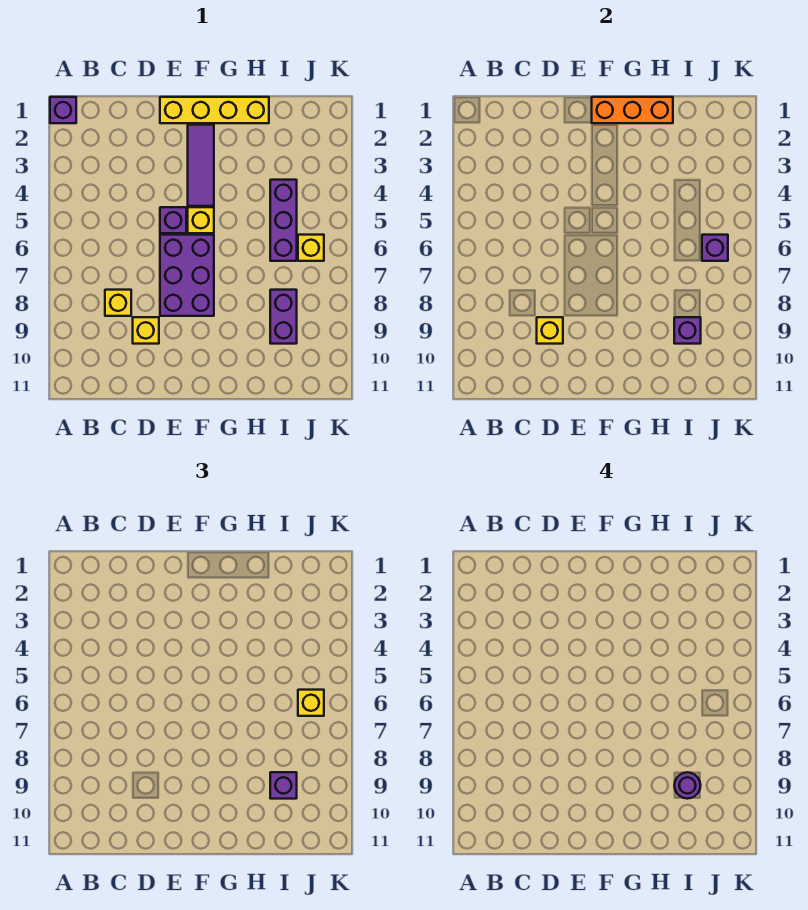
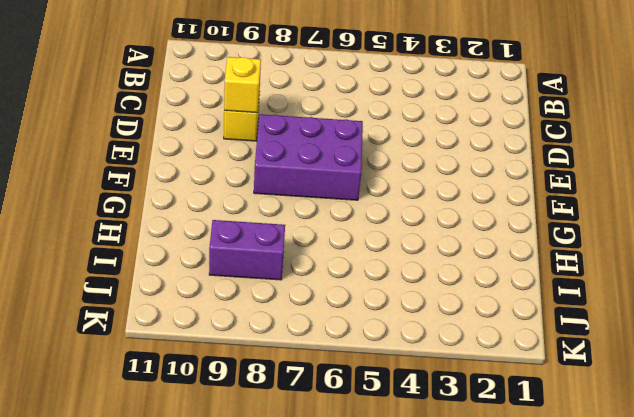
none -> purple 1x1 brick [50,97,76,123]
none -> yellow 1x1 brick [105,290,131,316]
none -> yellow 1x4 brick [160,97,269,123]

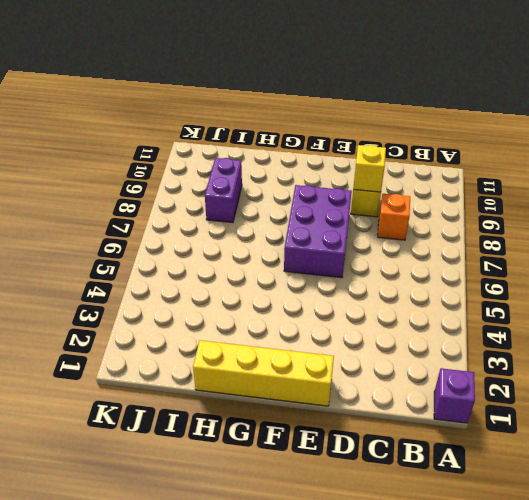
orange 1x1 brick [378,194,410,240] -> yellow 1x1 brick [105,290,131,316]
none -> purple 1x1 brick [160,207,186,233]
none -> purple 1x3 tile [188,125,214,206]
none -> yellow 1x1 brick [188,207,214,233]

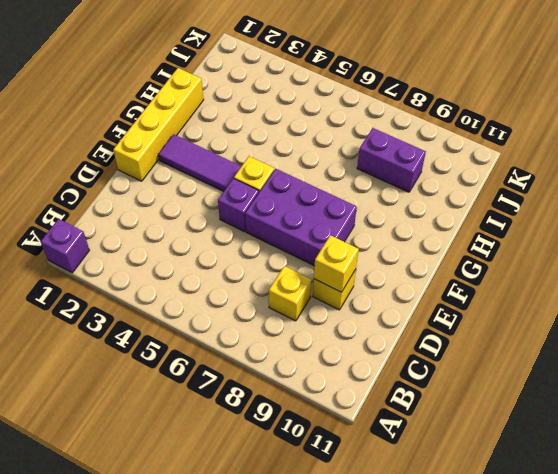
none -> purple 1x3 brick [270,180,297,261]
none -> yellow 1x1 brick [298,235,324,261]
none -> orange 1x3 brick [592,97,673,123]

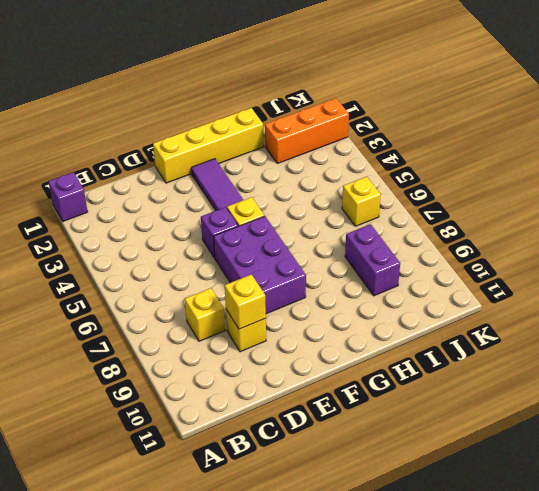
orange 1x3 brick [265,98,349,164] -> orange 1x3 brick moved to [592,97,673,123]
none -> purple 1x3 brick [270,180,297,261]
none -> purple 1x1 brick [674,317,701,344]
none -> purple 1x1 brick [702,235,728,261]

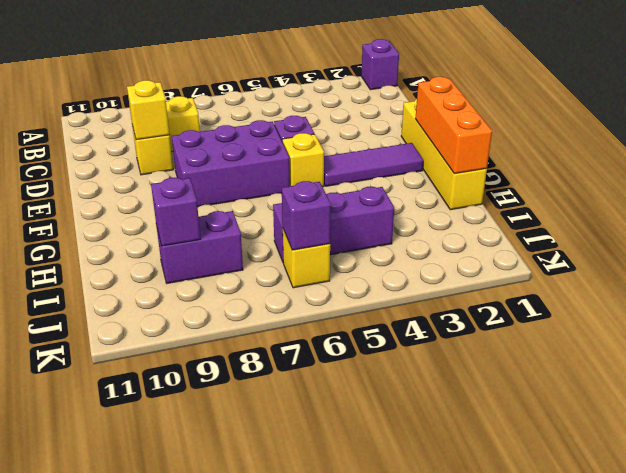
none -> purple 1x1 brick [270,772,297,799]
none -> yellow 1x1 brick [298,690,324,716]
none -> purple 1x1 round brick [674,772,701,799]

